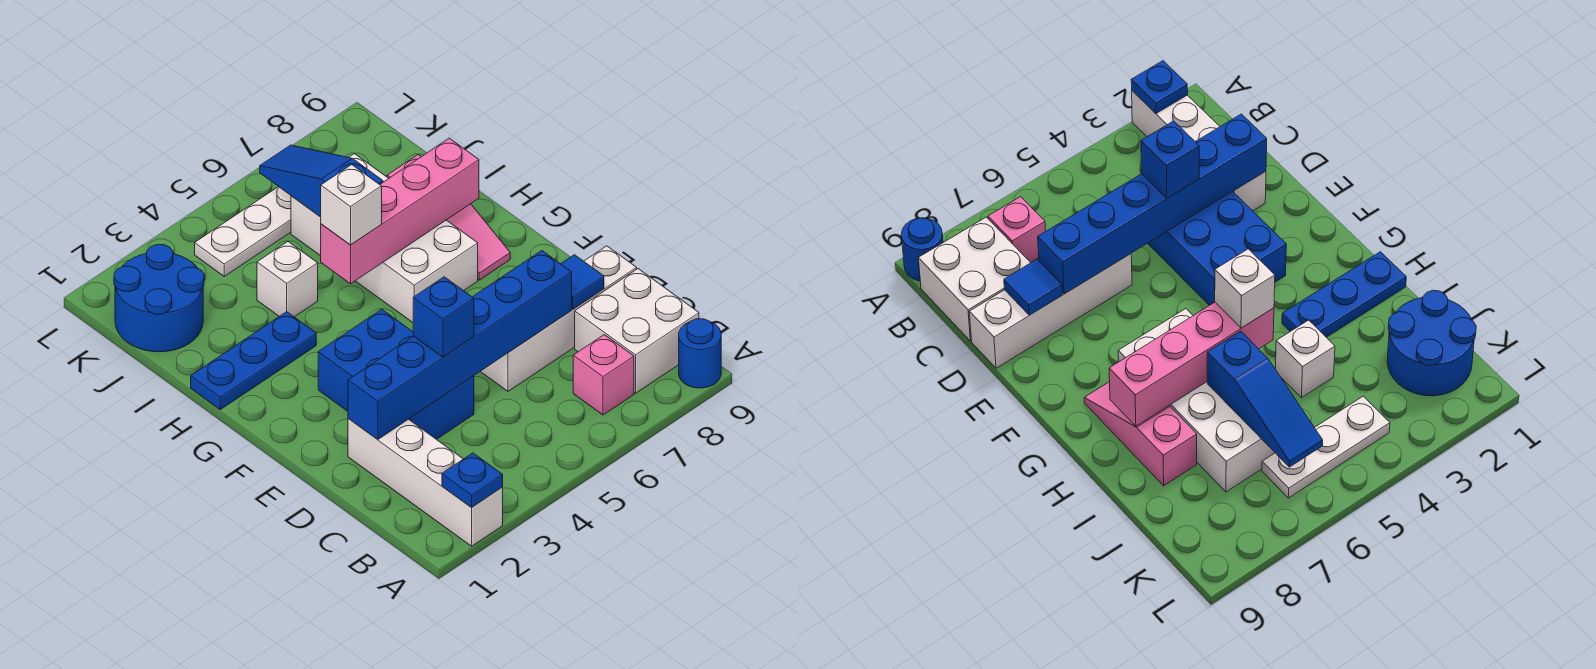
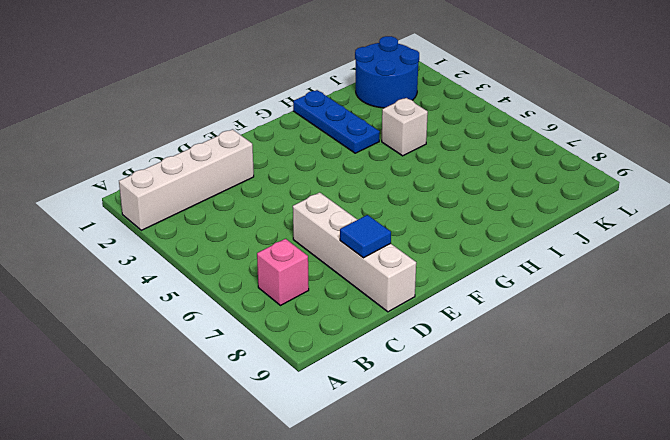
none -> blue 1x1 round brick [679,319,721,388]
none -> white 2x2 brick [575,269,699,393]
none -> blue 2x3 brick [318,309,474,439]

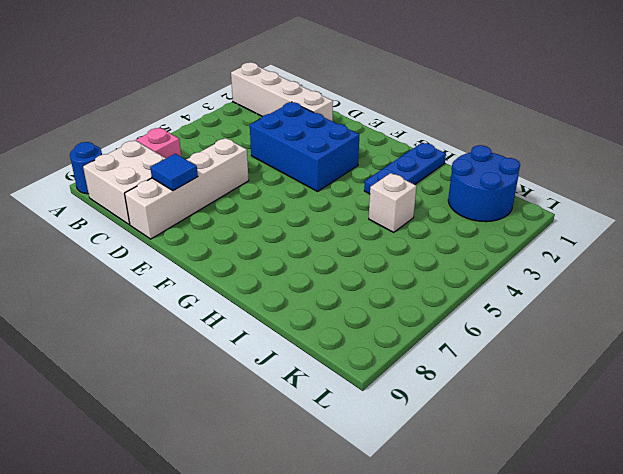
none -> white 2x4 brick [291,154,478,322]
none -> pink 1x3 slope [387,155,510,280]
none -> white 1x3 plate [195,187,291,276]

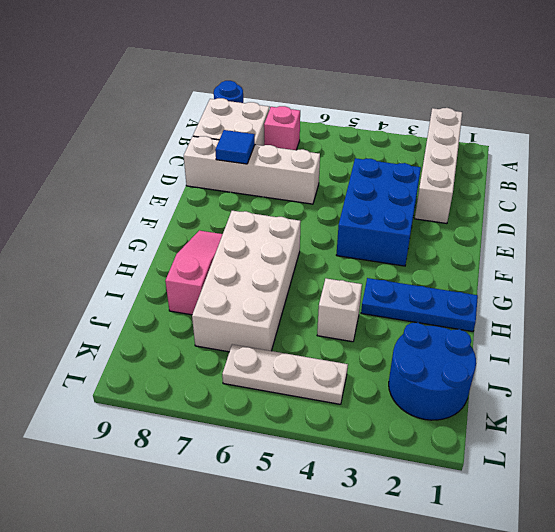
none -> blue 1x1 plate [442,453,503,507]
none -> blue 1x6 brick [348,251,572,439]
none -> pink 1x4 brick [321,138,479,284]

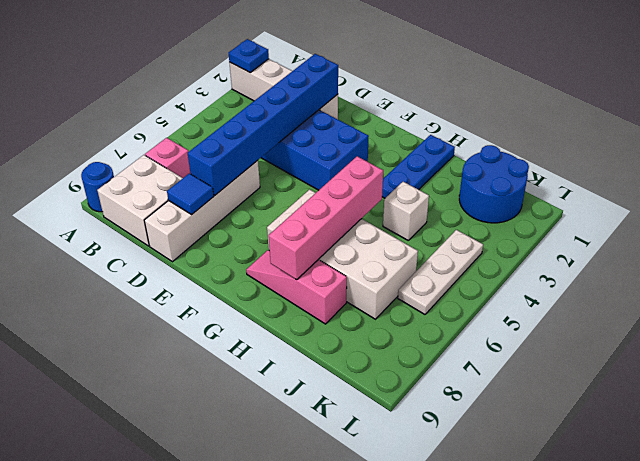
none -> blue 1x3 slope [260,145,383,217]
none -> blue 1x1 brick [413,277,474,357]
none -> white 1x1 brick [321,165,382,245]

